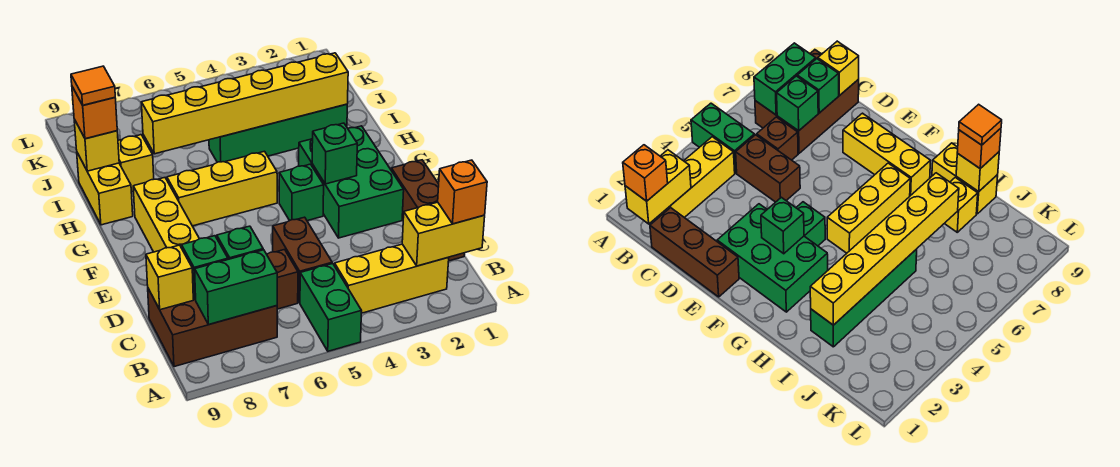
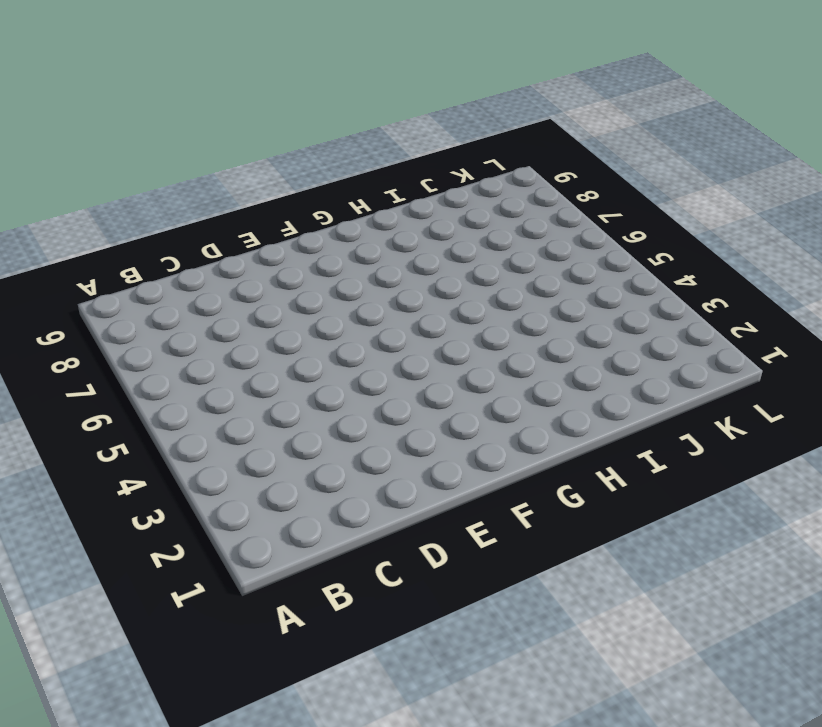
none -> green 1x2 brick [300,263,362,351]
none -> yellow 1x3 brick [335,244,449,313]
none -> brown 2x3 brick [148,289,277,367]

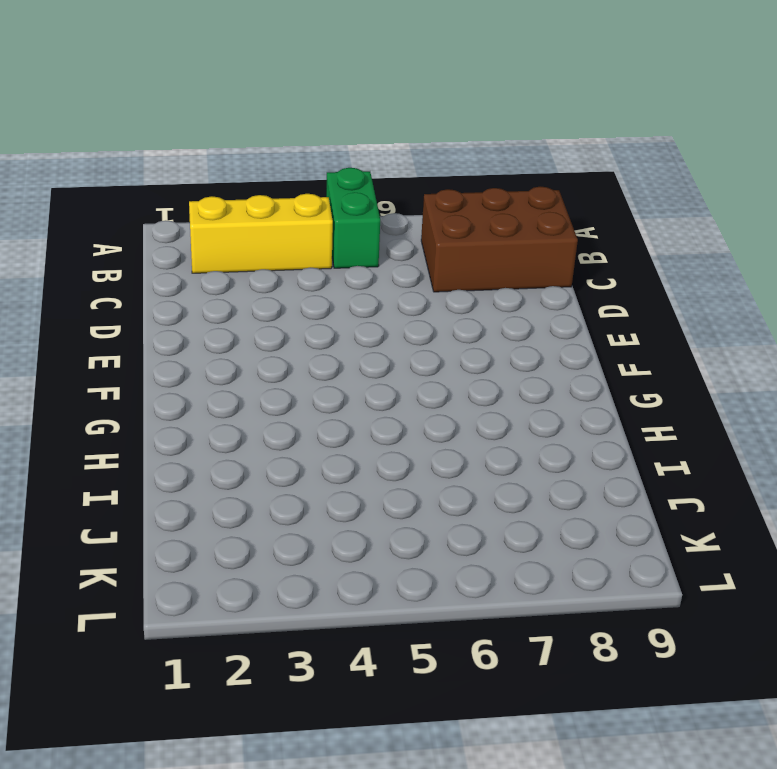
none -> brown 1x3 brick [391,160,465,261]
none -> brown 1x2 brick [273,217,332,303]
none -> brown 1x1 brick [267,250,298,309]

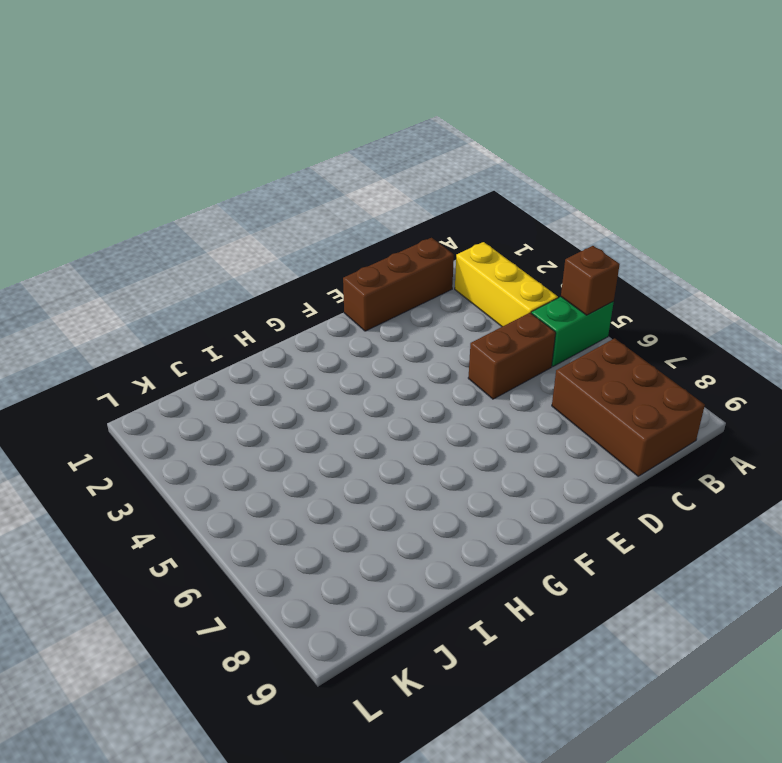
brown 1x1 brick [561,246,620,315] -> brown 1x1 brick moved to [267,250,298,309]
none -> green 2x3 brick [299,126,404,238]
none -> yellow 1x3 brick [133,178,199,252]
none -> green 1x1 brick [279,164,324,221]

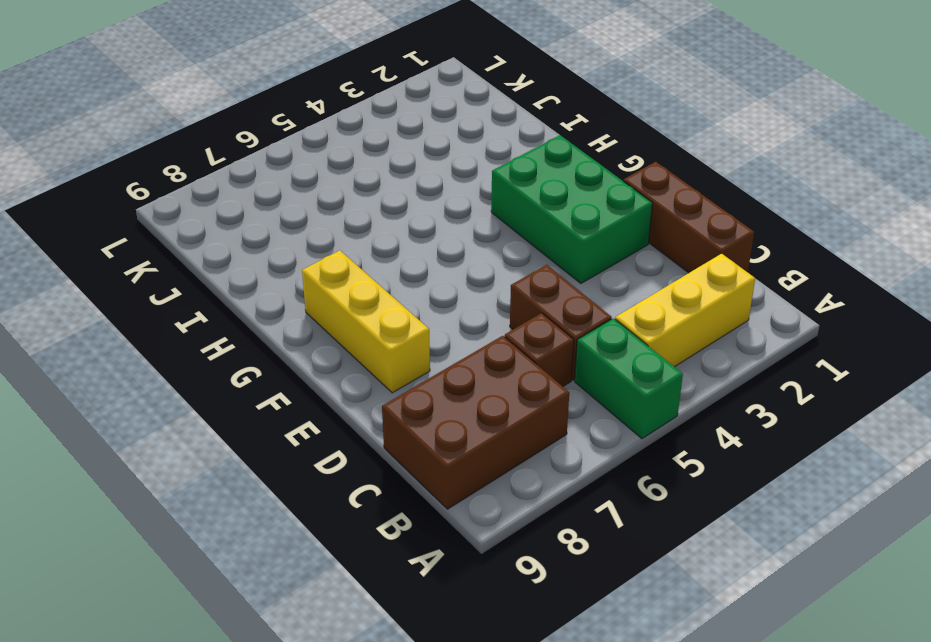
none -> green 1x1 brick [279,164,324,221]
none -> yellow 1x3 brick [167,151,277,226]
none -> yellow 1x2 brick [77,153,133,225]

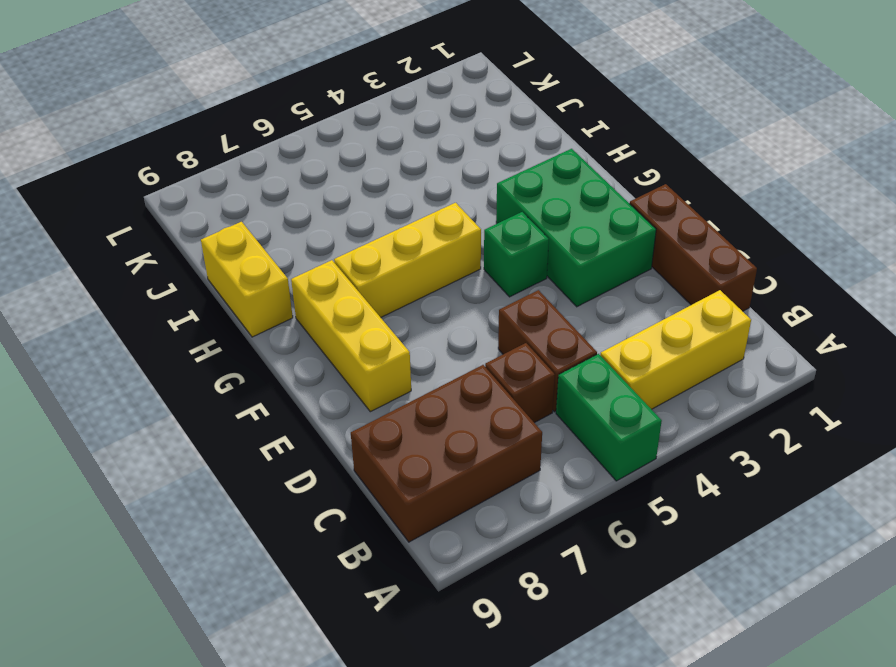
none -> green 1x4 brick [209,104,347,162]
none -> yellow 1x1 brick [118,135,154,192]
none -> yellow 1x2 brick [402,202,485,266]

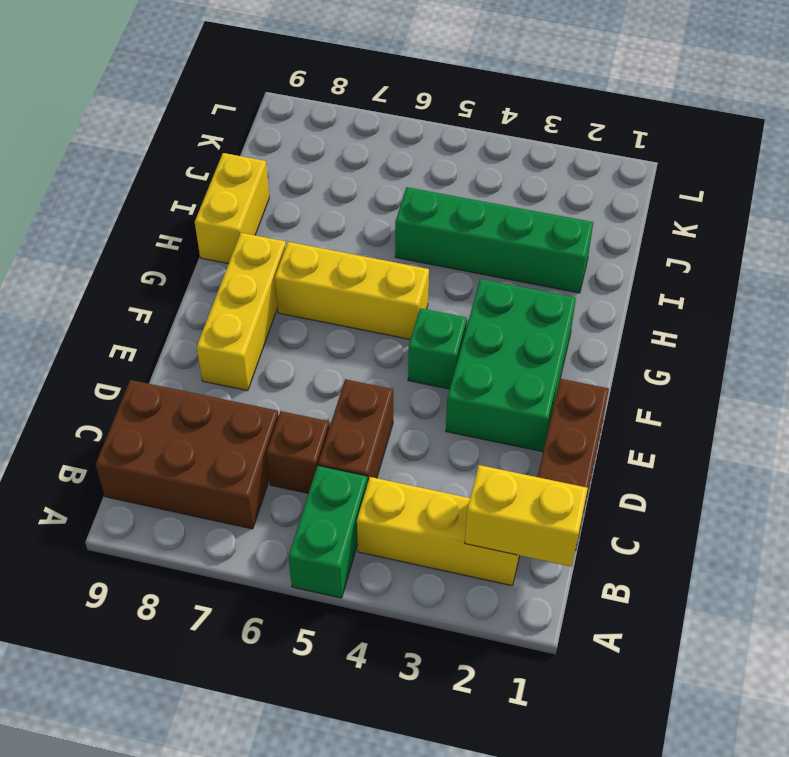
none -> yellow 1x1 brick [118,135,154,192]
none -> green 1x2 brick [195,250,277,324]
none -> green 1x1 brick [217,226,263,259]

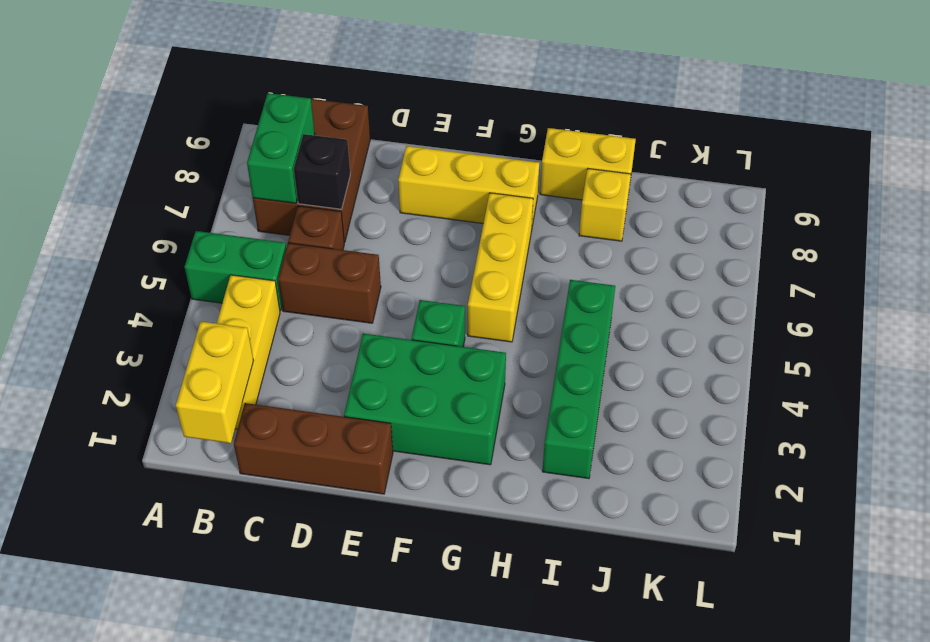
black 1x1 brick [294,134,350,209] -> green 1x1 brick [217,226,263,259]
none -> green 1x1 brick [182,236,228,300]
none -> yellow 1x1 brick [146,245,193,310]
none -> green 1x1 brick [312,123,357,184]

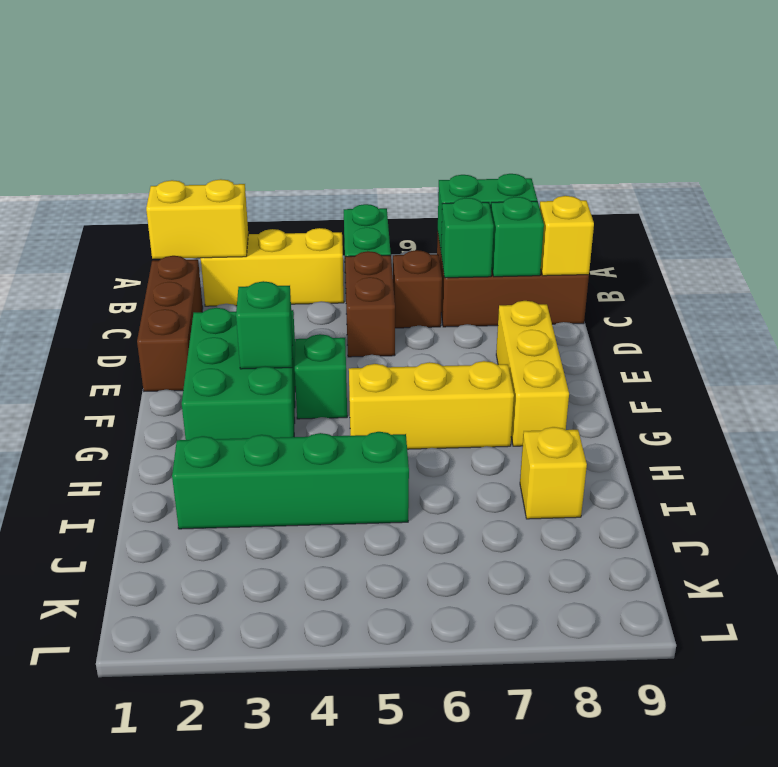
none -> yellow 1x2 brick [77,153,133,225]
none -> yellow 1x6 brick [141,53,348,154]
none -> yellow 1x1 brick [74,120,119,171]

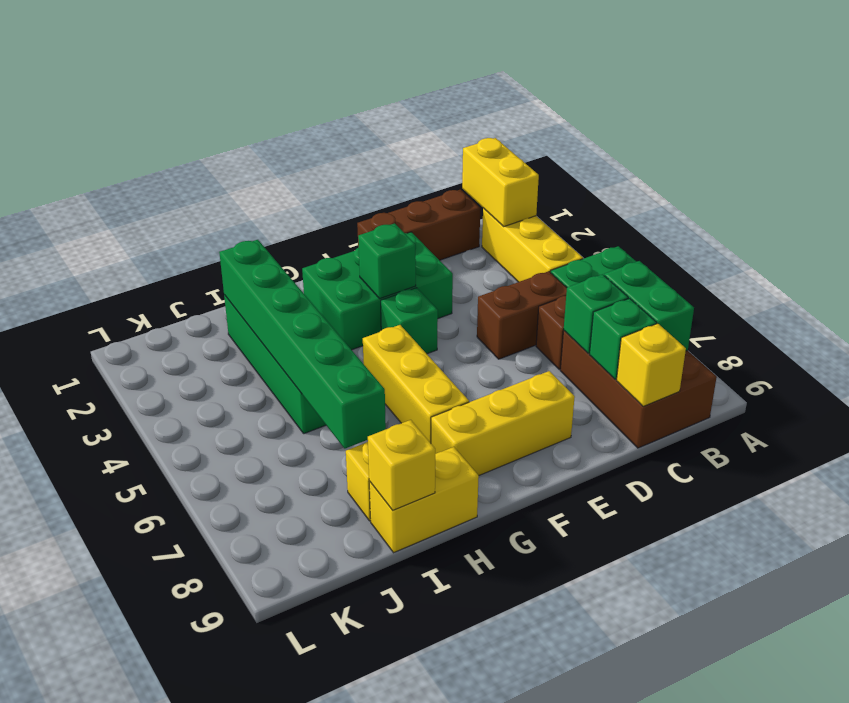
green 1x6 brick [219,240,386,448] -> yellow 1x6 brick [141,53,348,154]
none -> orange 1x1 brick [438,160,487,224]
none -> orange 1x1 brick [72,87,117,139]
none -> orange 1x1 tile [71,66,115,105]

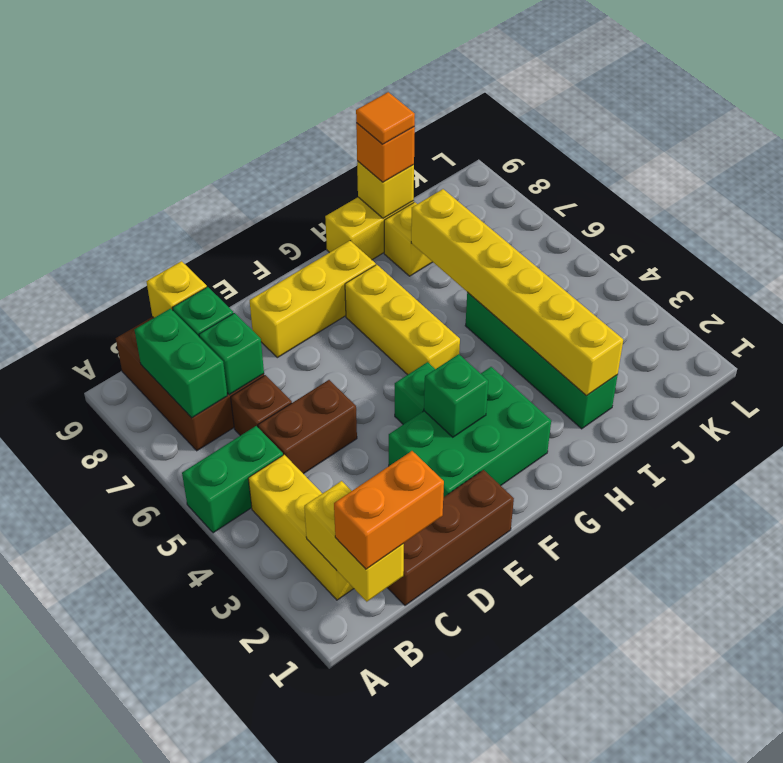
orange 1x2 brick [334,451,444,569] -> orange 1x1 brick [438,160,487,224]

